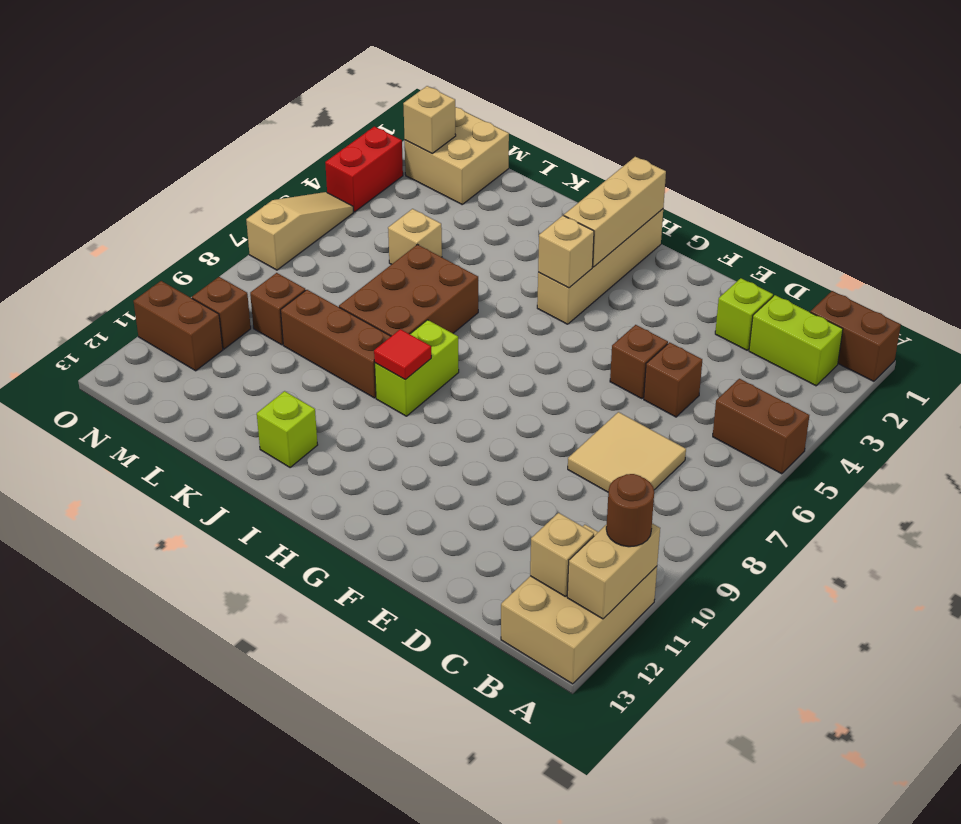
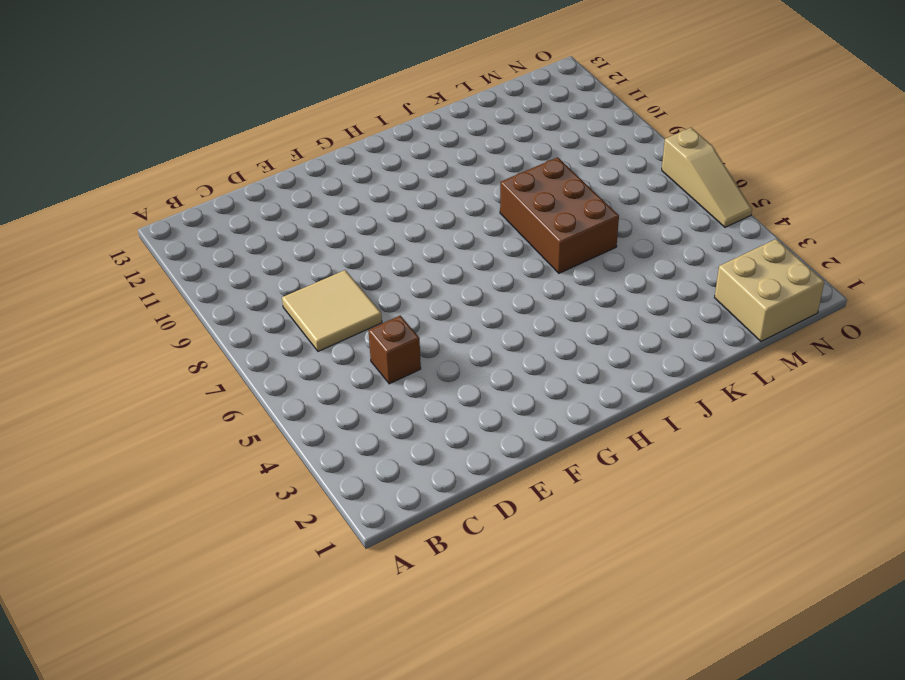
none -> brown 1x2 brick [810,291,901,381]
none -> brown 1x2 brick [713,379,809,474]
none -> tan 2x3 brick [501,525,657,684]

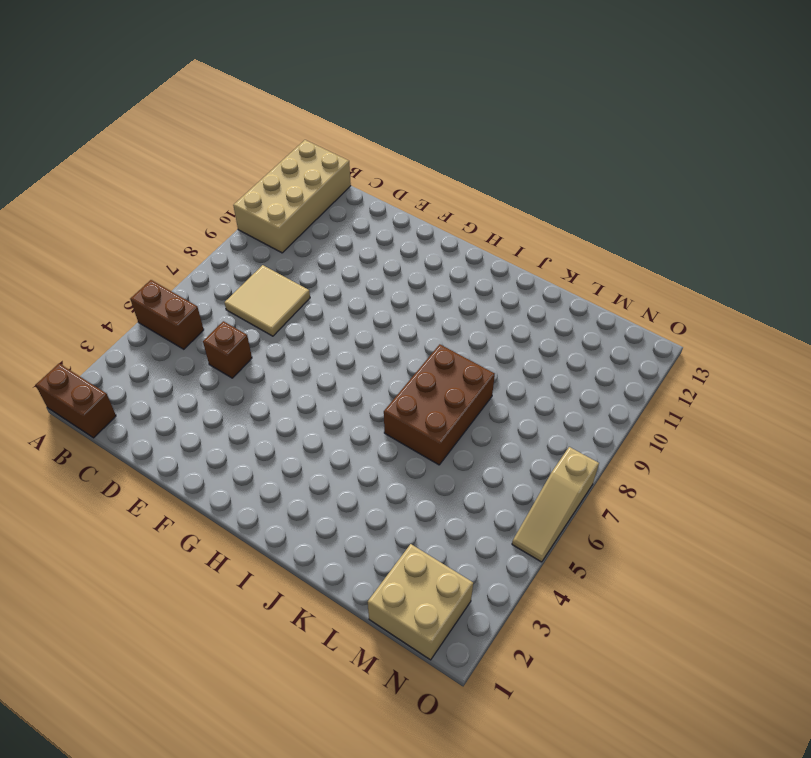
tan 2x4 brick [233,140,351,253] -> tan 2x3 brick [501,525,657,684]
none -> lime 1x2 brick [749,295,843,386]
none -> lime 1x1 brick [715,278,773,350]
none -> brown 1x1 brick [610,325,668,399]

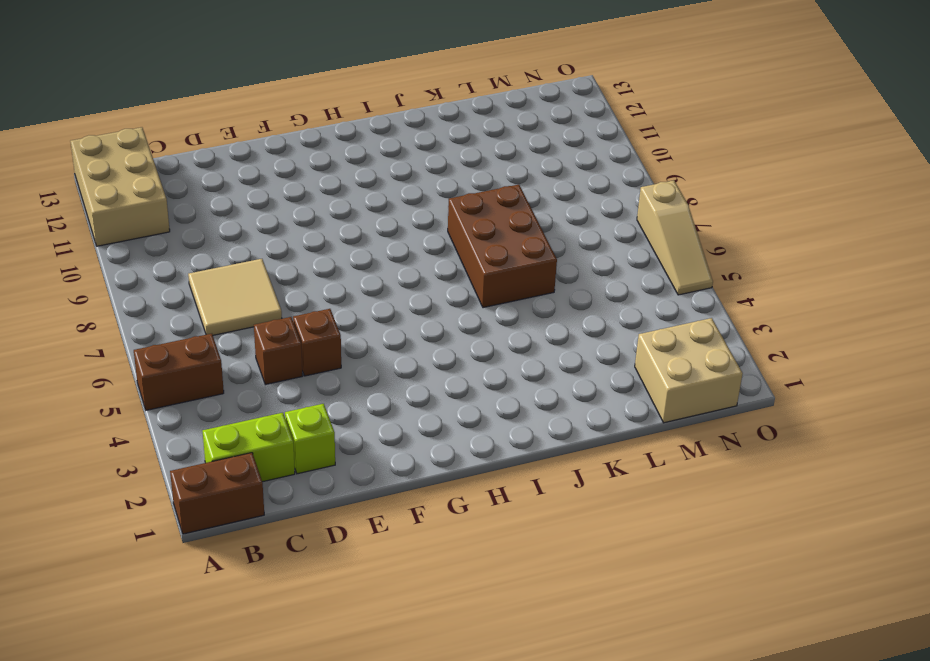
none -> tan 1x4 brick [537,209,663,324]
none -> lime 1x2 brick [375,320,459,416]
none -> brown 1x3 brick [281,290,391,398]

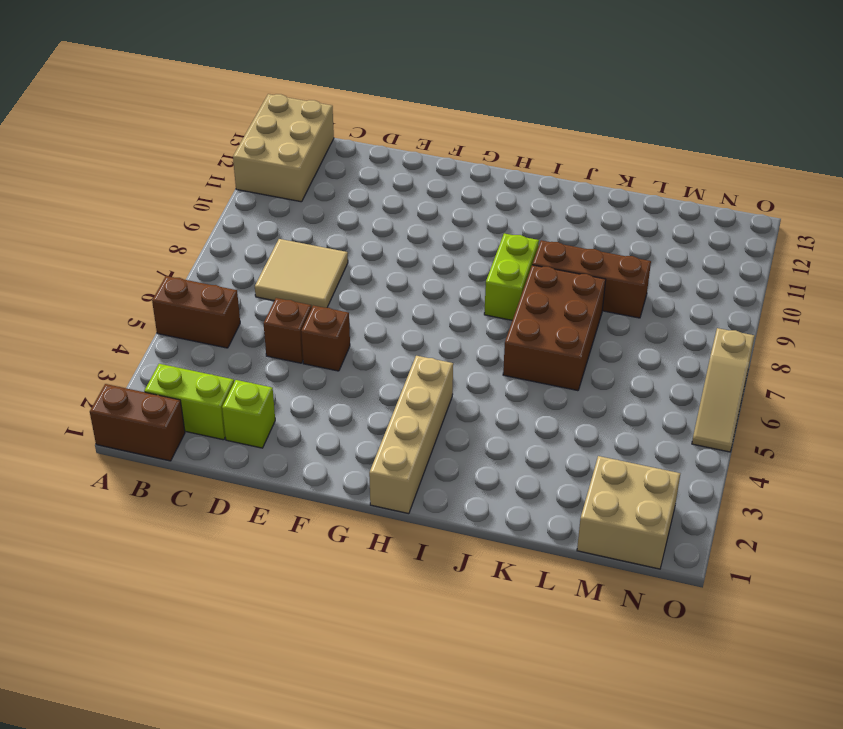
none -> lime 1x1 brick [257,391,318,468]
none -> tan 1x1 brick [388,209,442,264]
none -> brown 1x1 brick [250,273,306,345]

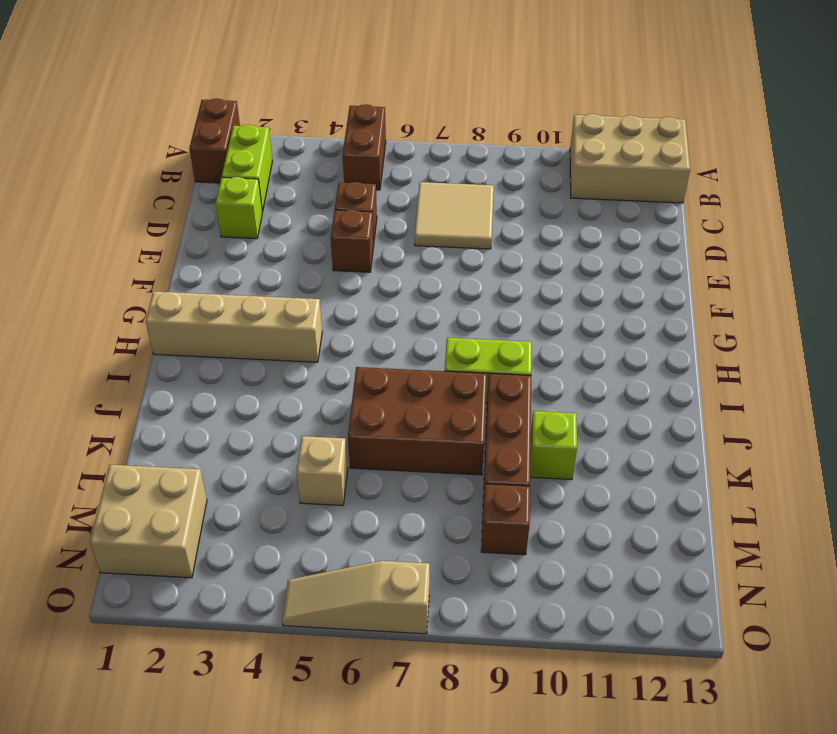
lime 1x1 brick [530,411,577,480] -> lime 1x1 brick moved to [257,391,318,468]
none -> brown 1x1 brick [192,277,251,349]
none -> brown 1x2 brick [134,281,223,371]
none -> red 1x2 brick [325,127,403,212]

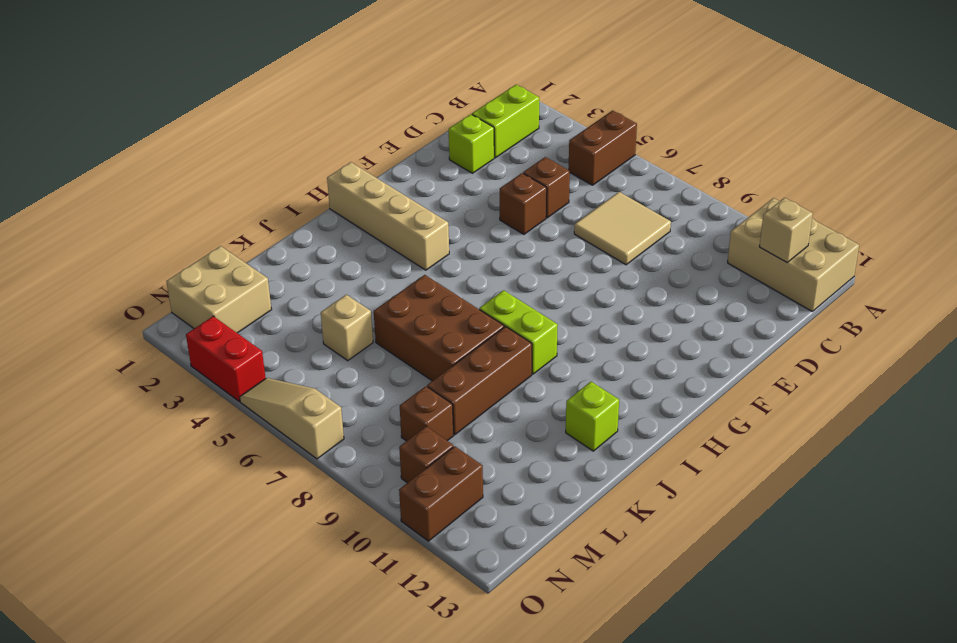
none -> brown 1x2 brick [810,291,901,381]
none -> tan 1x2 brick [567,524,660,619]
none -> tan 1x3 brick [564,157,666,267]

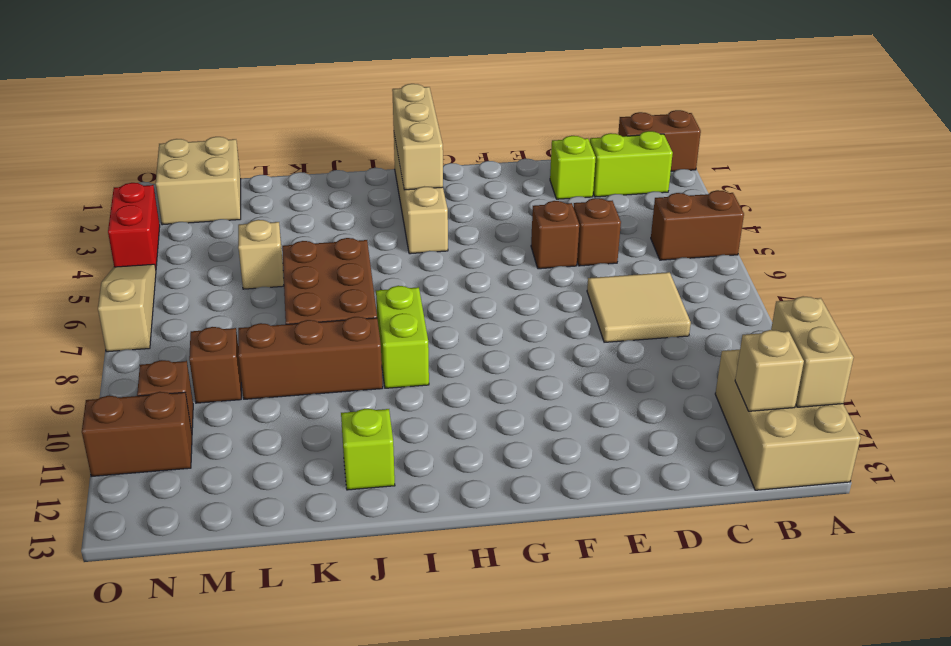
none -> tan 1x1 brick [538,216,594,288]
none -> red 1x1 tile [374,329,431,380]
none -> tan 1x1 brick [403,86,456,153]

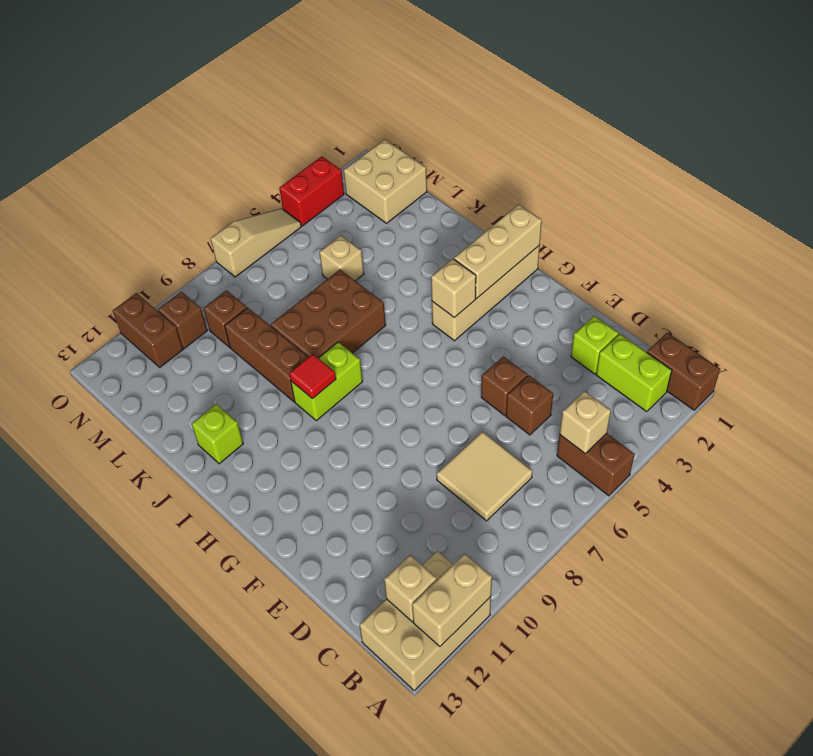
tan 1x1 brick [560,391,611,453] -> tan 1x1 brick moved to [403,86,456,153]
none -> brown 1x1 round brick [606,474,654,547]

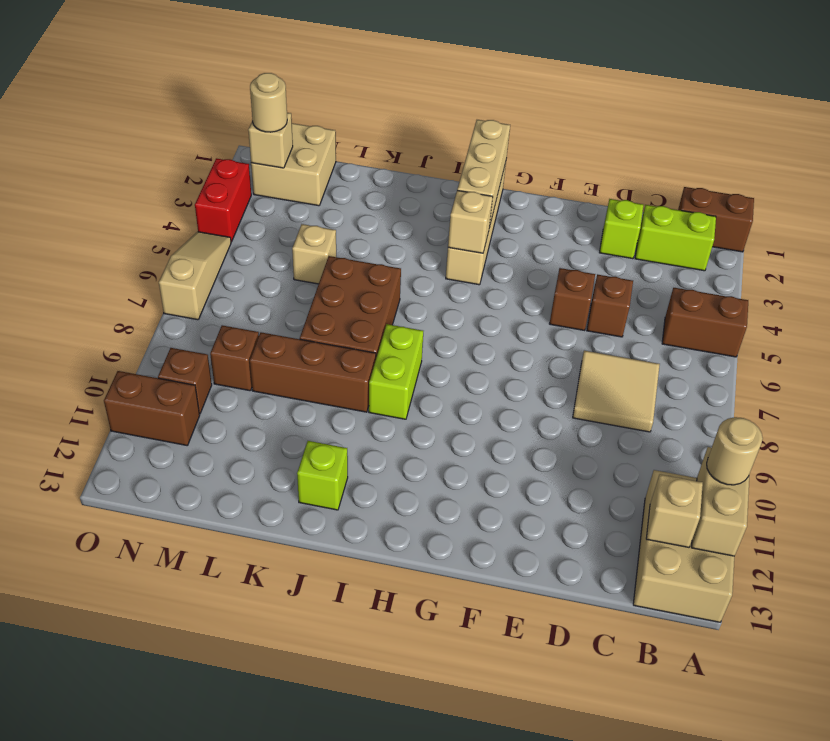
tan 1x1 round brick [707,417,763,485] -> brown 1x1 round brick [606,474,654,547]
tan 1x1 round brick [250,73,287,132] -> none
none -> red 1x1 tile [374,329,431,380]

